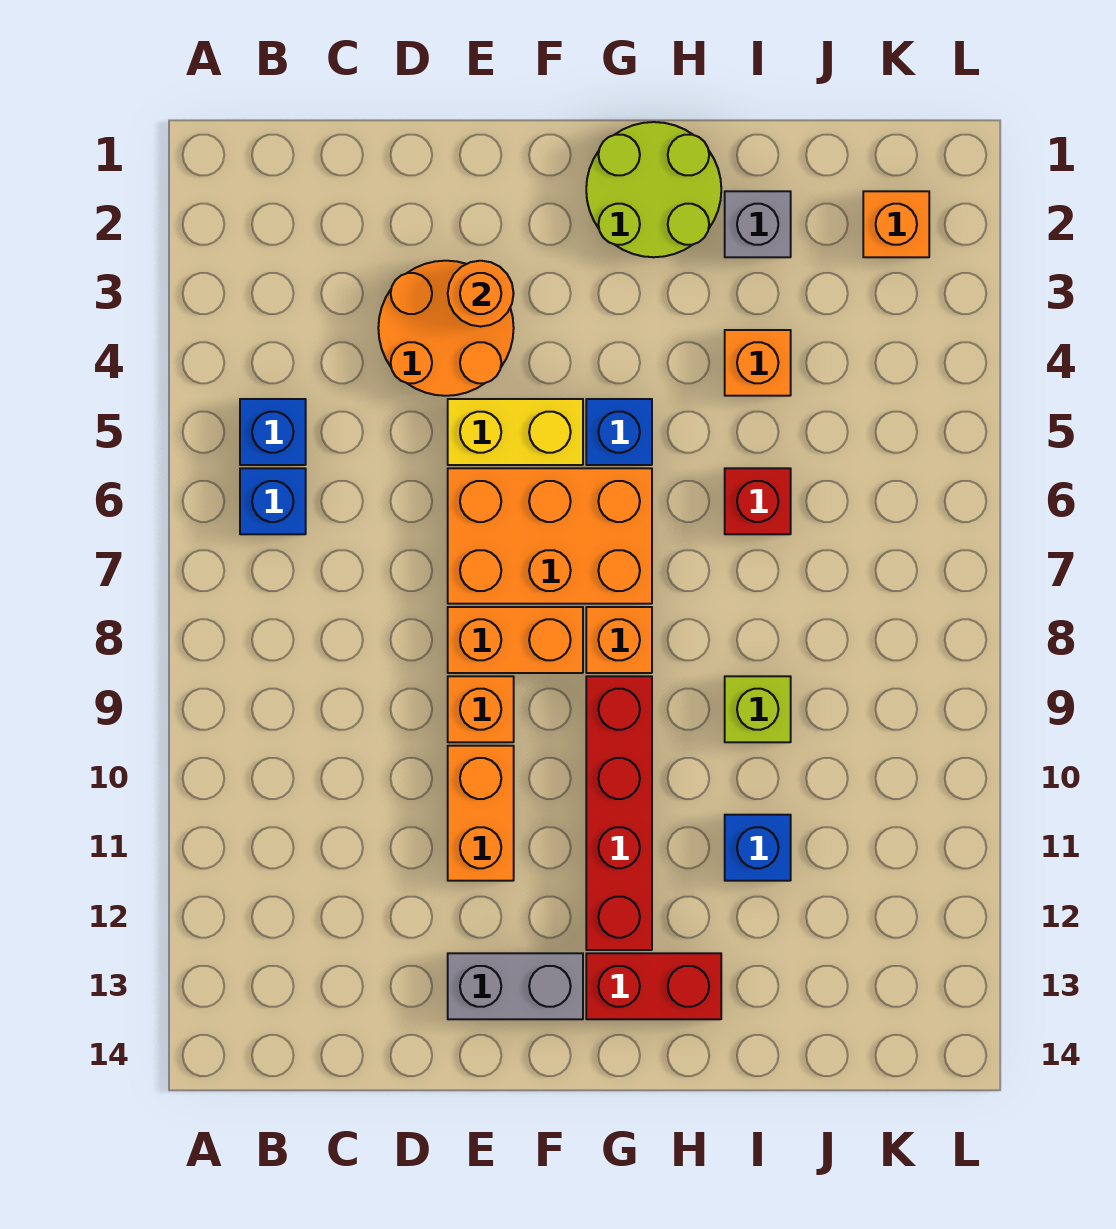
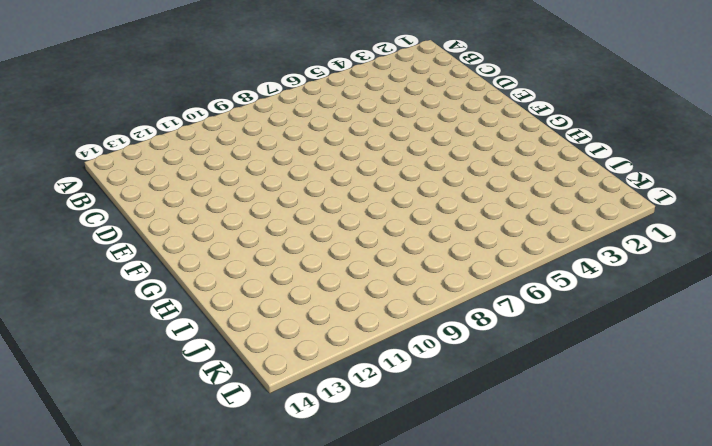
none -> blue 1x1 brick [240,399,306,465]
none -> blue 1x1 brick [240,468,306,534]
none -> orange 2x2 round brick [378,261,514,396]

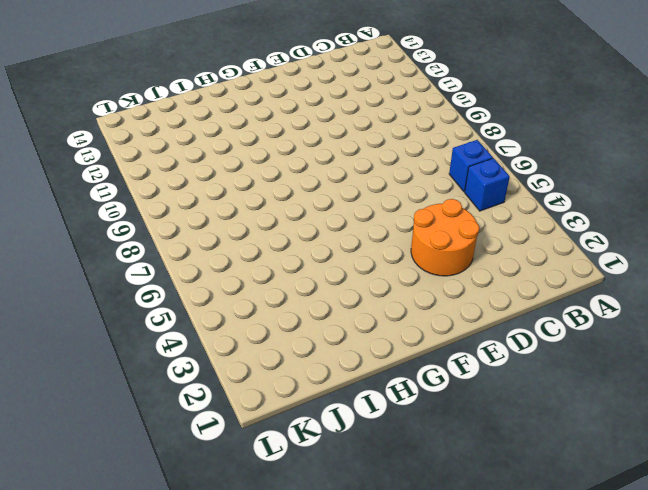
none -> yellow 1x2 brick [448,399,583,465]
none -> orange 2x3 brick [448,468,652,604]
none -> orange 1x2 brick [448,607,583,673]

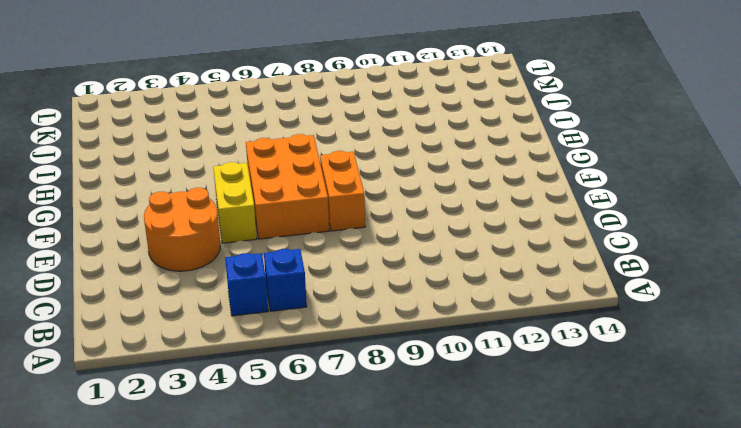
none -> orange 1x1 brick [448,676,514,742]
none -> orange 1x2 brick [448,746,514,881]
none -> grey 1x2 brick [448,953,583,1019]

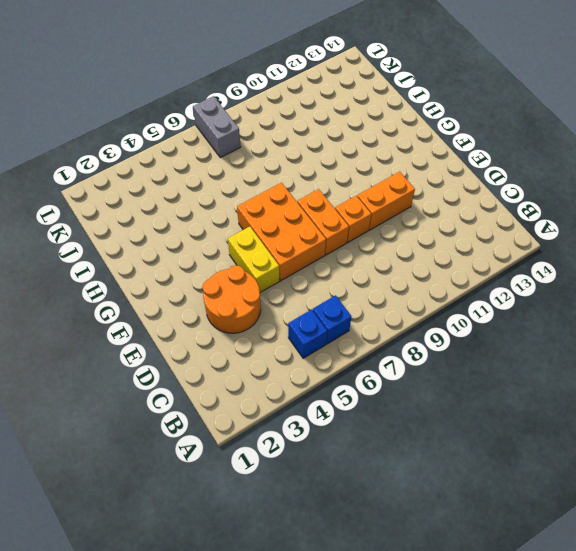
grey 1x2 brick [193,96,241,158] -> grey 1x2 brick moved to [448,953,583,1019]
none -> lime 2x2 round brick [586,122,721,257]
none -> blue 1x1 brick [586,399,652,465]
none -> orange 1x1 brick [586,607,652,673]

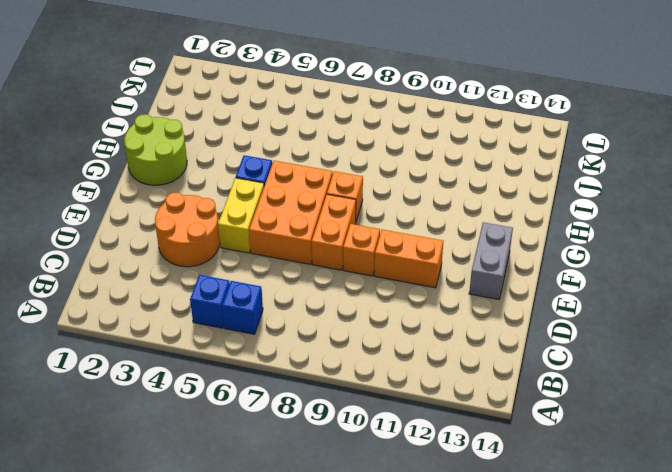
none -> red 1x4 brick [586,676,652,950]
none -> red 1x2 brick [586,953,721,1019]
none -> grey 1x1 brick [725,191,791,257]

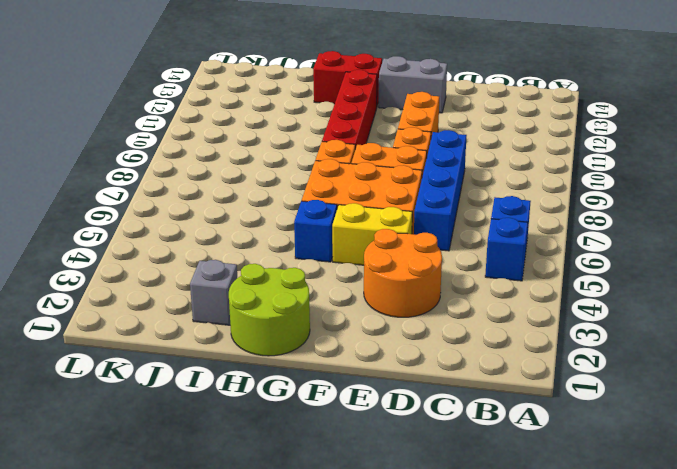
blue 1x4 brick [414,130,467,251] -> none
none -> orange 1x1 brick [725,330,791,396]
none -> red 1x1 brick [725,468,791,534]
none -> lime 1x1 brick [725,676,791,742]

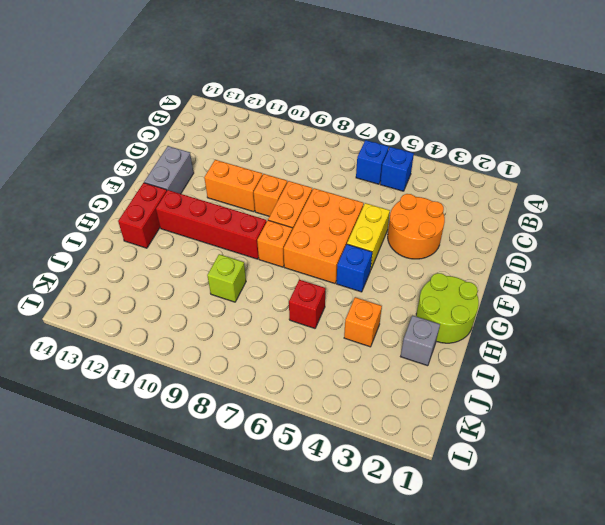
none -> blue 1x1 brick [725,815,791,881]
none -> orange 1x1 brick [863,191,929,257]
none -> orange 1x1 round brick [448,261,514,327]

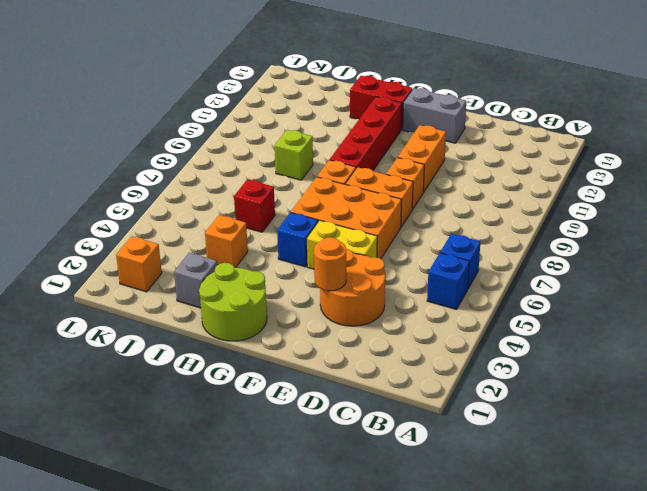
none -> blue 1x1 brick [725,815,791,881]

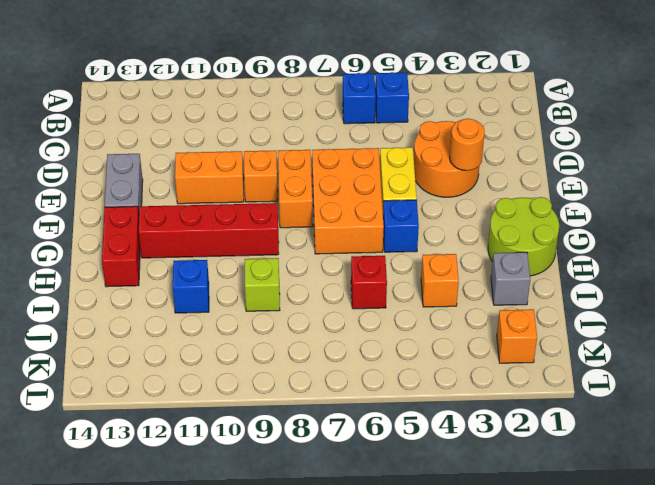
none -> orange 1x1 brick [586,607,652,673]

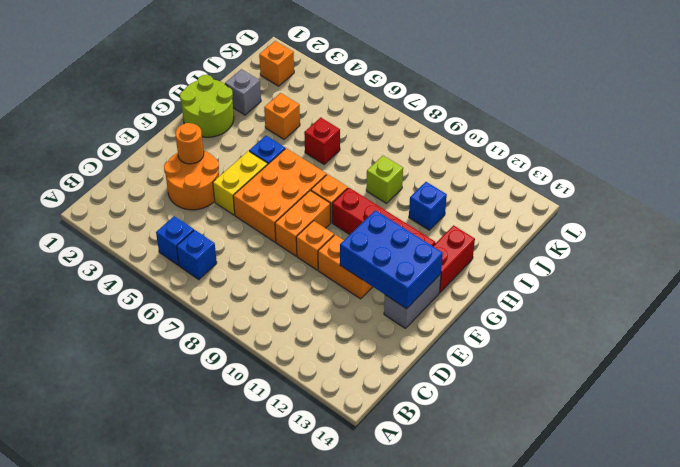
blue 2x3 brick [340,210,443,309] -> none

